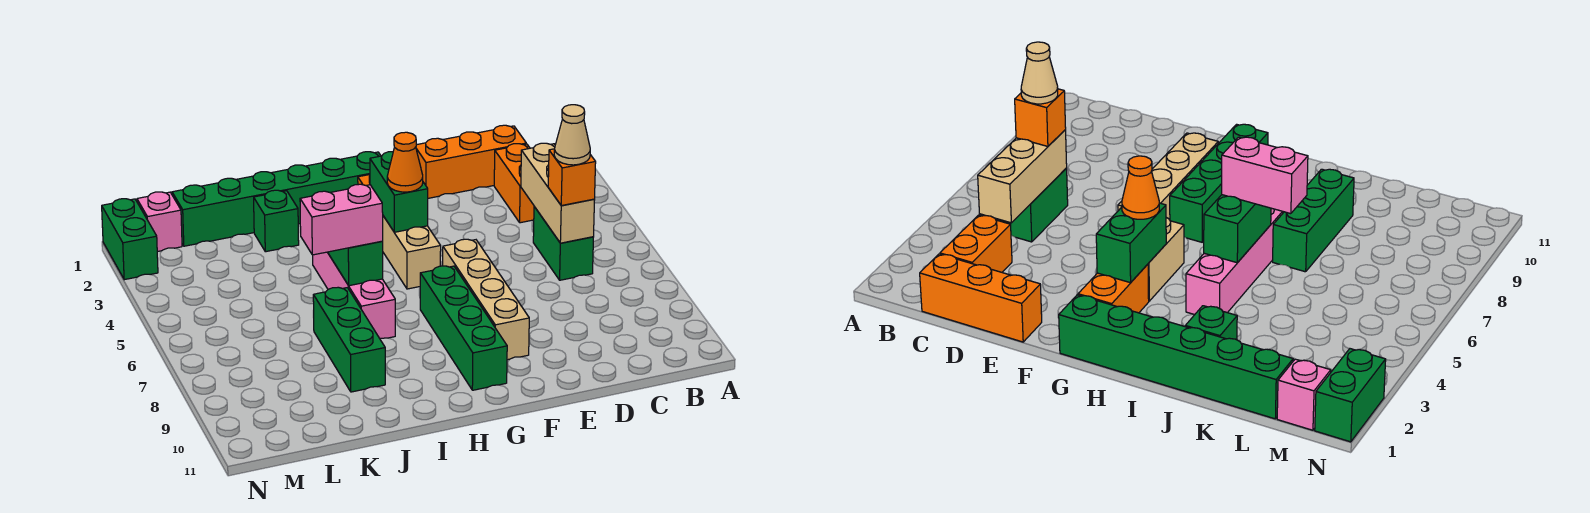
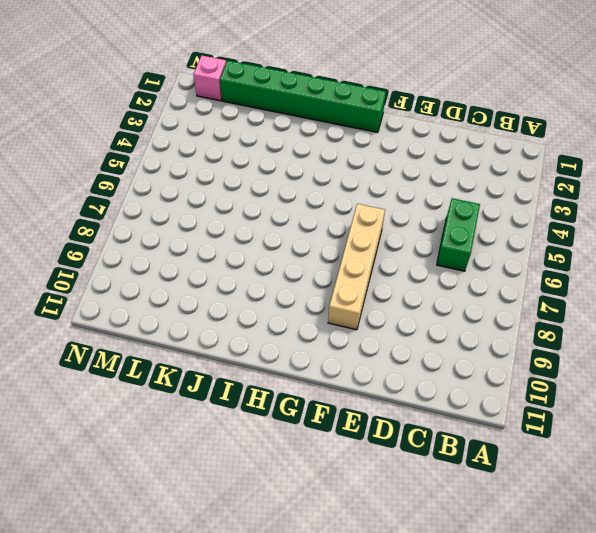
none -> orange 1x3 brick [416,125,526,198]
none -> orange 1x2 brick [494,144,534,223]
none -> orange 1x2 brick [1078,264,1149,313]

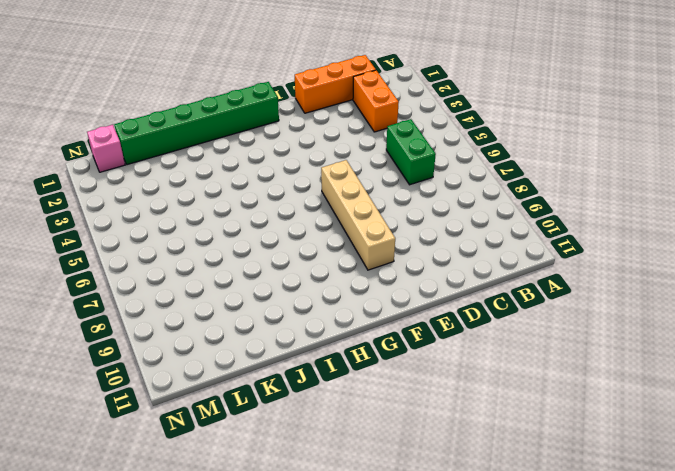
none -> orange 1x2 brick [1078,264,1149,313]
none -> tan 1x2 brick [382,216,441,289]
none -> green 1x4 brick [420,266,507,390]

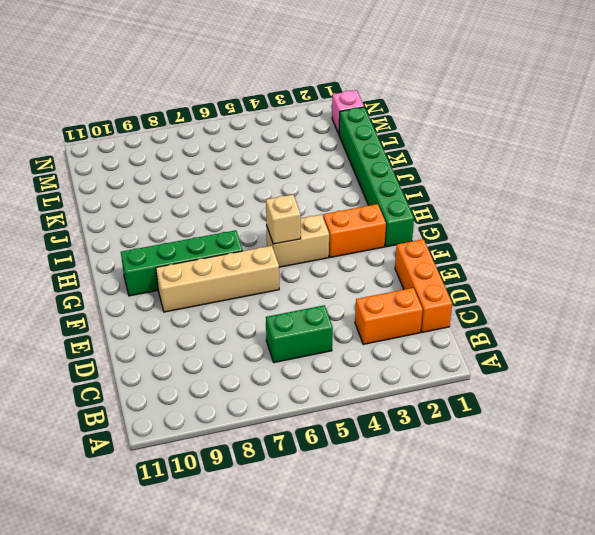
tan 1x1 brick [266,195,301,244] -> none
none -> pink 1x4 brick [313,252,395,339]
none -> green 1x1 brick [254,190,299,252]
none -> green 1x3 brick [313,287,385,392]

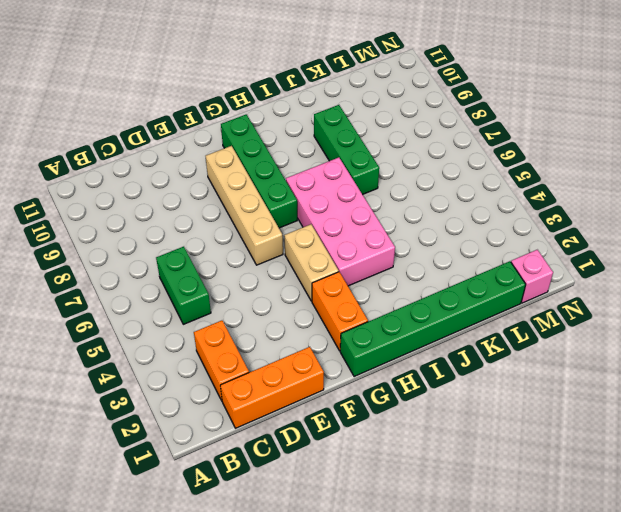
pink 2x4 brick [286,157,395,286] -> pink 1x4 brick [313,252,395,339]
none -> green 1x1 brick [254,190,299,252]
none -> green 1x2 brick [102,199,158,280]
none -> tan 1x3 brick [520,143,595,243]

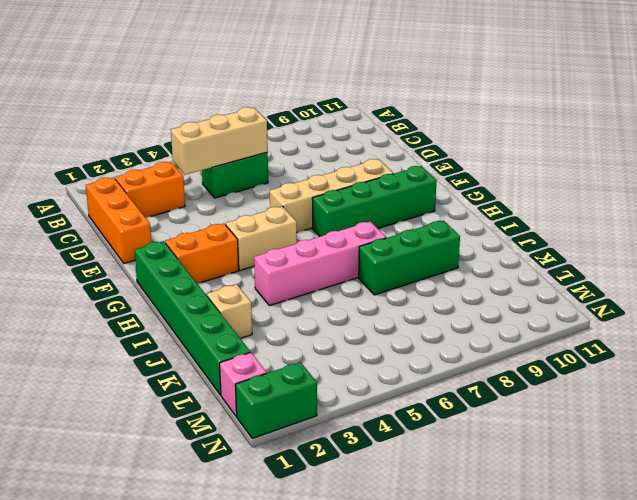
tan 1x1 brick [207,284,252,338] -> green 1x1 brick [254,190,299,252]
none -> green 1x2 brick [370,152,428,232]
none -> green 1x2 brick [328,241,383,286]
none -> orange 1x1 brick [548,149,596,206]

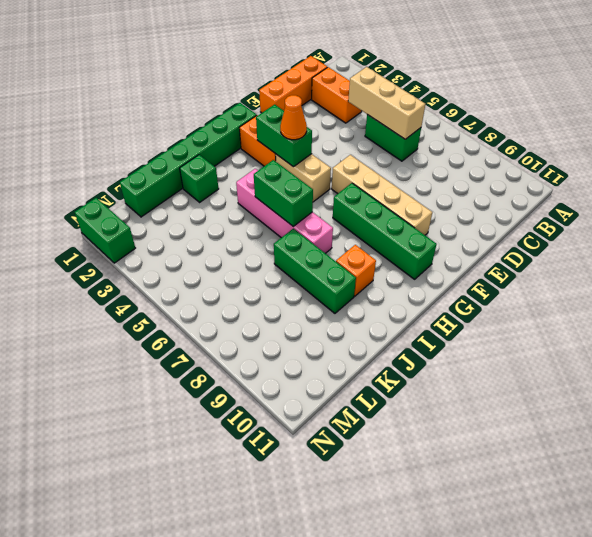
orange 1x1 brick [336,245,376,296] -> orange 1x1 brick moved to [548,149,596,206]
none -> pink 1x1 brick [137,192,182,252]
none -> pink 1x2 brick [300,184,383,255]
none -> tan 1x1 cone [554,105,590,165]

